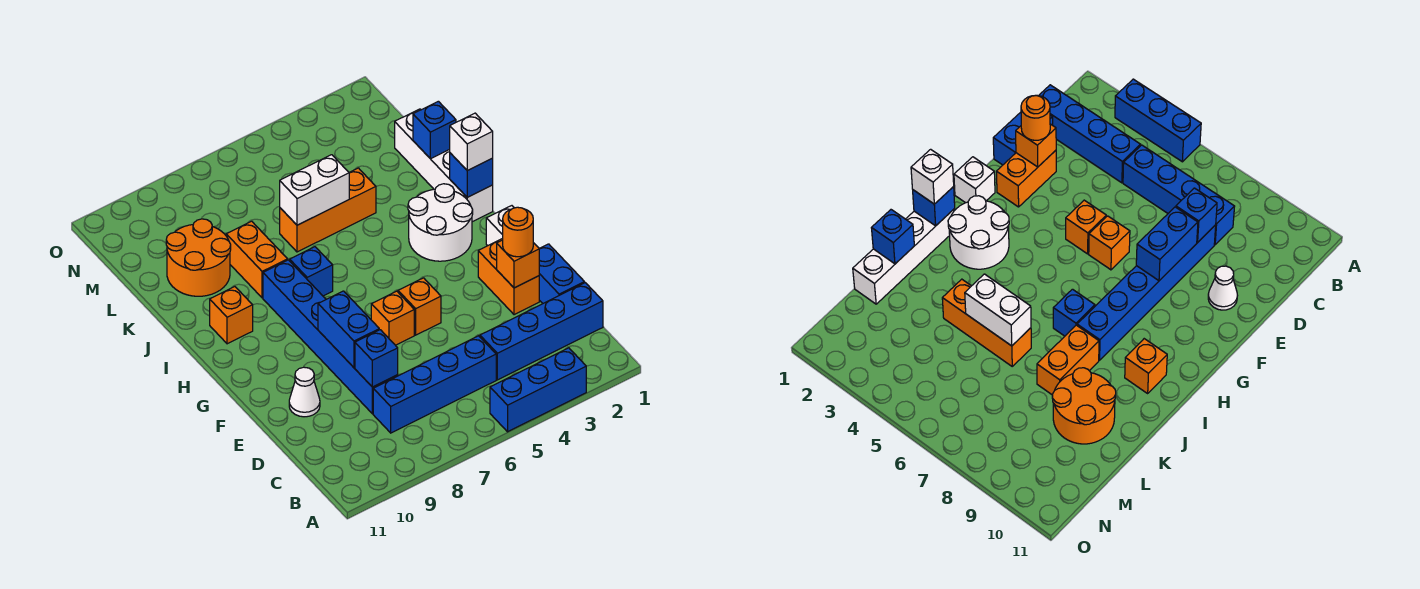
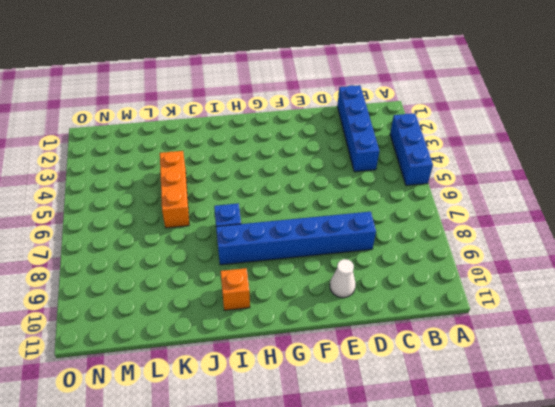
none -> blue 1x4 brick [373,336,496,433]
none -> blue 1x2 brick [539,244,585,303]
none -> orange 1x2 brick [478,238,539,315]

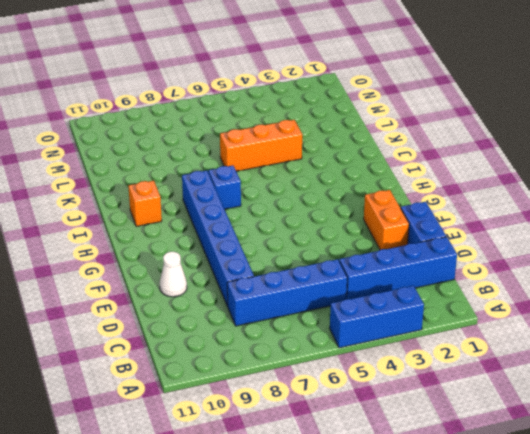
none -> orange 1x1 brick [398,278,441,335]
none -> orange 1x1 brick [371,291,414,345]
none -> white 1x1 brick [486,206,514,246]

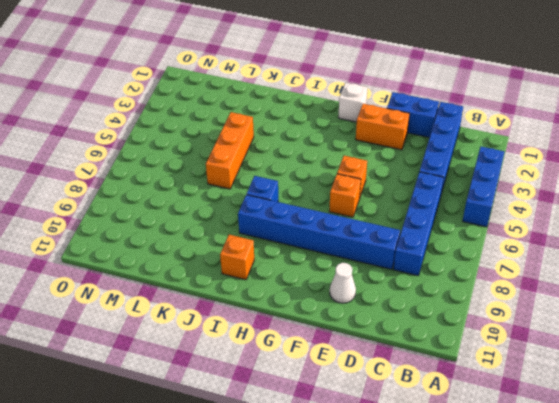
none -> white 2x2 round brick [408,184,473,261]
none -> white 1x4 brick [395,109,493,222]
none -> orange 1x2 brick [226,221,288,298]

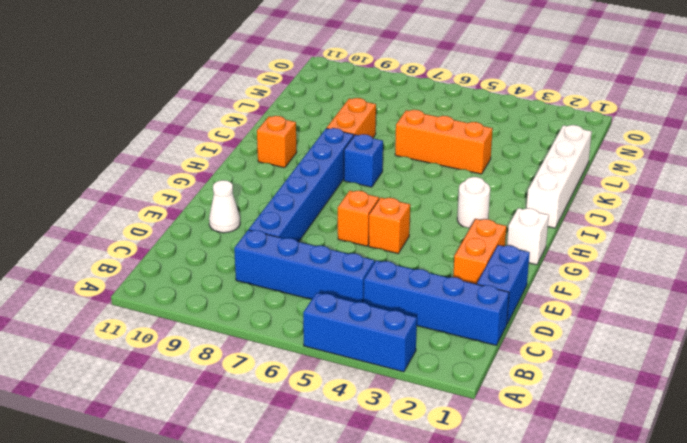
white 1x1 round brick [457,177,490,229] -> white 2x2 round brick [408,184,473,261]
none -> orange 2x2 round brick [166,219,231,296]
none -> blue 1x1 brick [355,330,398,387]
none -> orange 1x1 brick [497,240,539,288]

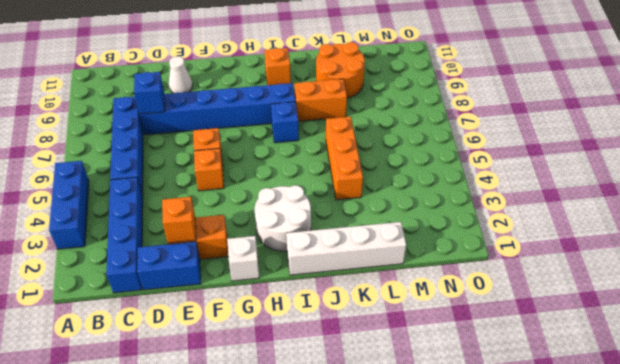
none -> blue 1x2 brick [318,291,379,368]
none -> blue 1x1 brick [450,153,493,197]
none -> blue 1x1 brick [413,101,456,159]

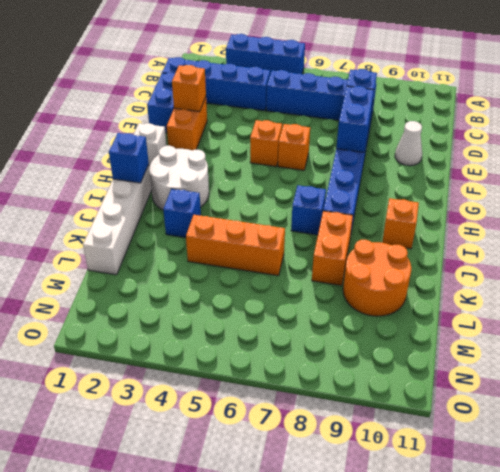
blue 1x1 brick [163,189,201,238] -> blue 1x1 brick moved to [413,101,456,159]
none -> white 1x2 brick [280,155,349,225]
none -> orange 1x1 round brick [503,207,533,257]
none -> white 1x1 brick [450,113,493,171]

